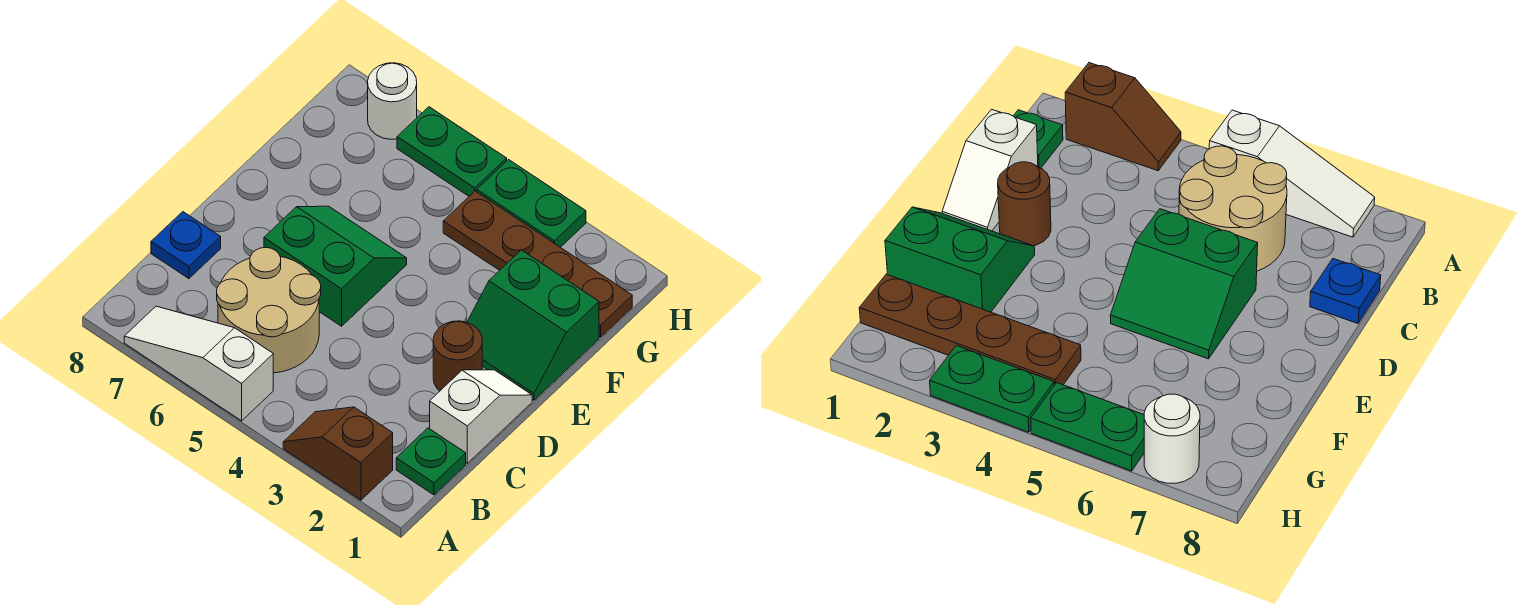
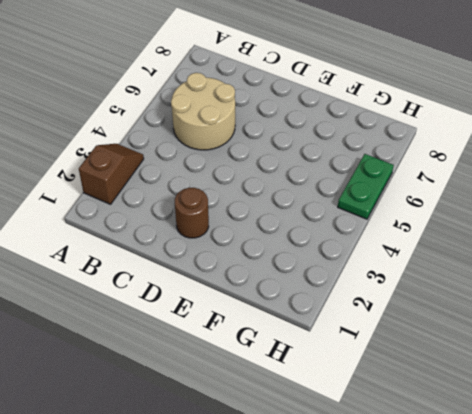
none -> white 1x3 slope [124,306,273,421]
none -> green 1x1 plate [396,428,466,495]
none -> white 1x2 slope [430,370,532,463]

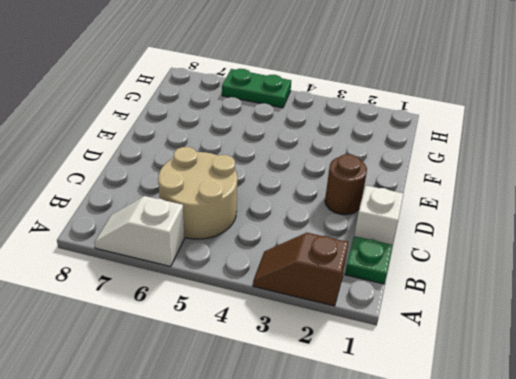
white 1x2 slope [94,196,184,266] -> white 1x3 slope [124,306,273,421]
none -> blue 1x1 plate [151,212,221,279]
none -> green 2x2 slope [264,206,407,326]
none -> green 2x2 slope [467,250,599,400]

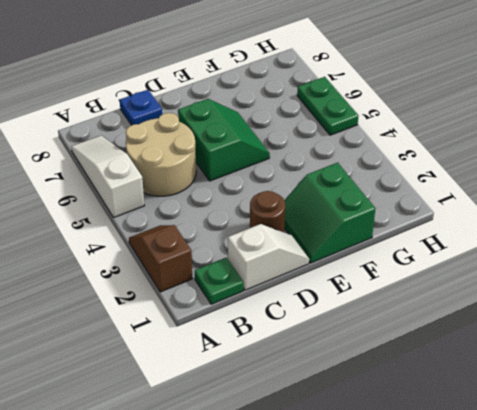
none -> brown 1x4 plate [443,191,632,337]
none -> green 1x2 plate [477,160,586,247]
none -> white 1x1 round brick [368,63,417,139]

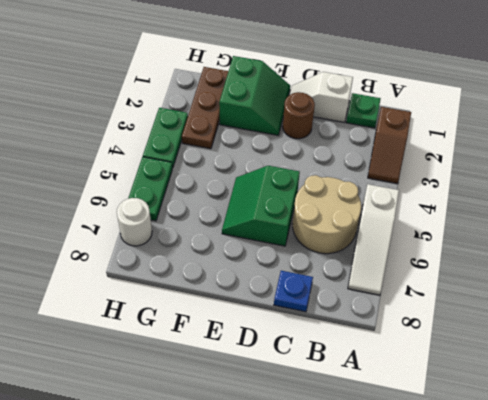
brown 1x3 plate [182,67,228,149] -> brown 1x4 plate [443,191,632,337]

